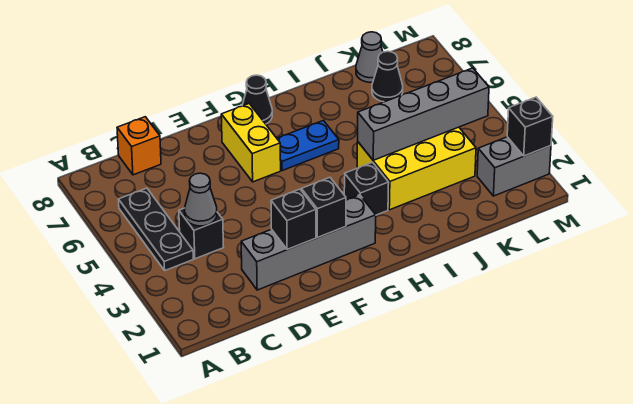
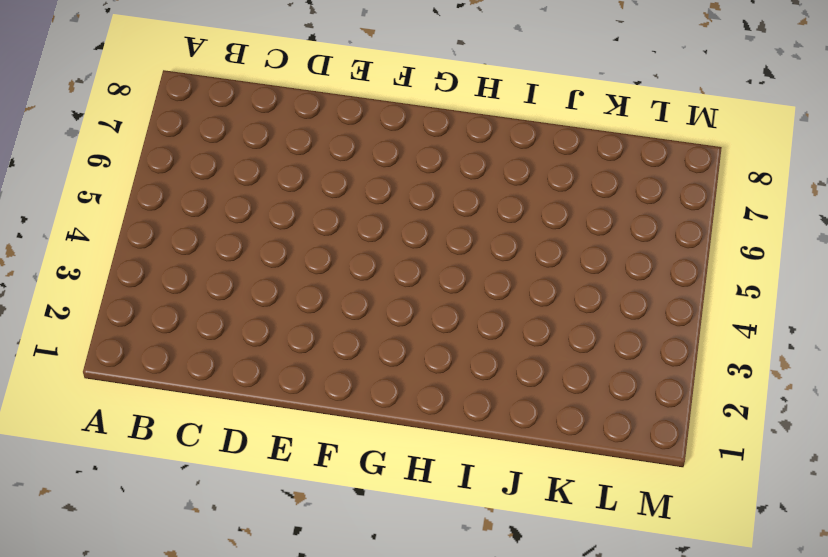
none -> black 1x3 plate [119,188,193,270]
none -> black 1x1 brick [179,208,224,259]
none -> orange 1x1 brick [117,117,161,175]

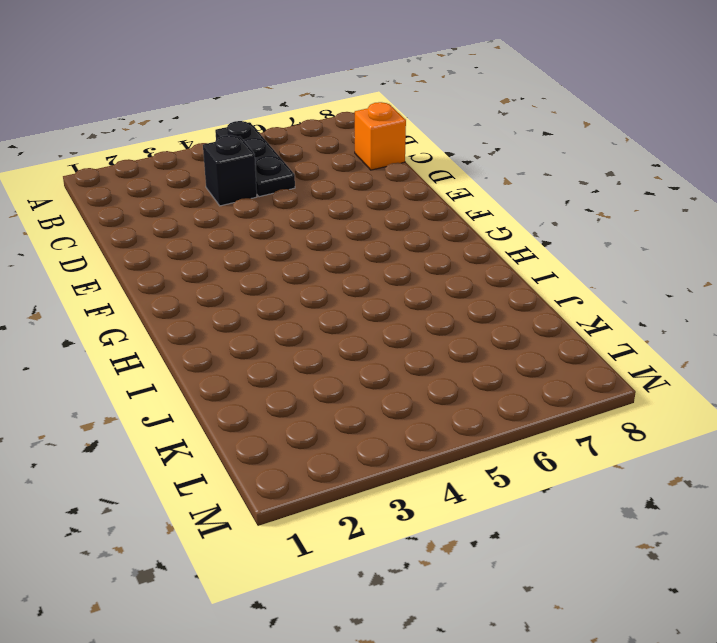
black 1x3 plate [215,121,295,197] -> black 1x3 plate turned to [119,188,193,270]
none -> grey 1x4 brick [241,195,376,290]
none -> yellow 1x2 brick [221,104,281,182]
none -> blue 1x2 plate [277,121,339,171]

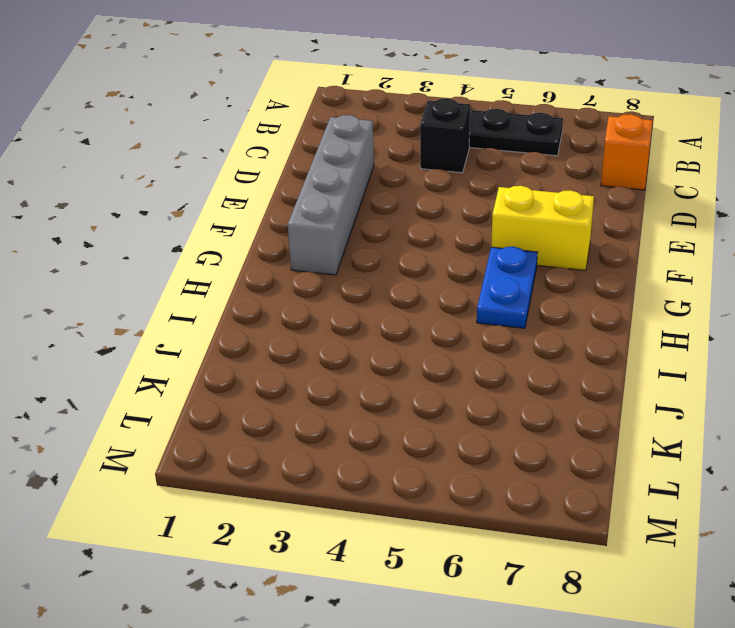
none -> black 1x1 cone [242,75,272,124]
none -> black 1x1 brick [344,163,389,215]
none -> yellow 2x3 brick [357,127,476,210]

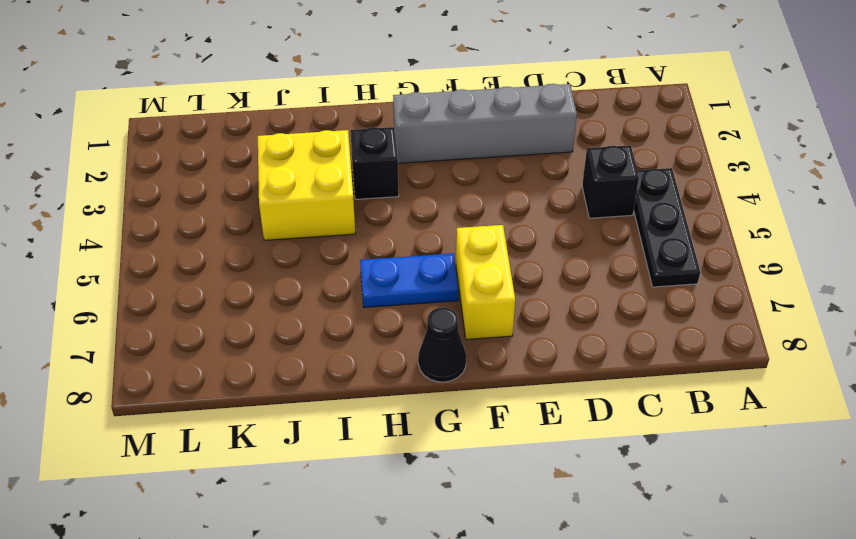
yellow 2x2 brick [258,130,355,240] -> yellow 2x3 brick [357,127,476,210]
none -> orange 1x1 brick [117,117,161,175]
none -> black 1x1 cone [372,51,403,102]
none -> grey 1x1 cone [356,32,383,83]

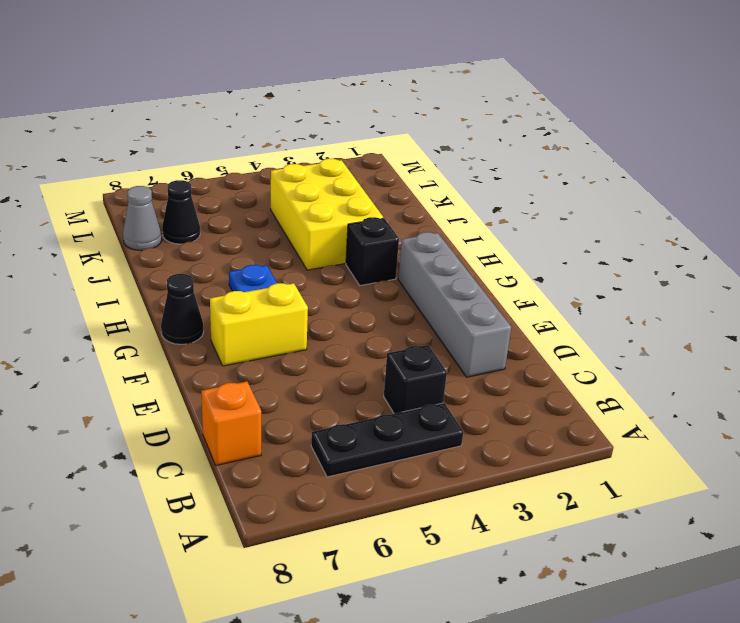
none -> grey 1x2 brick [477,137,551,196]
none -> grey 1x1 cone [185,173,217,226]
none -> black 1x1 brick [271,189,316,250]

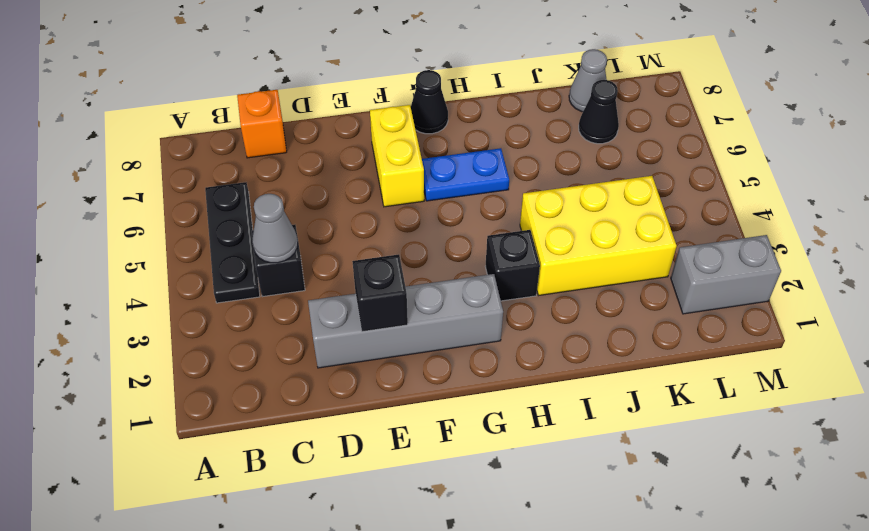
none -> black 1x1 brick [301,178,346,237]
none -> grey 1x4 brick [358,68,489,160]
none -> black 1x1 brick [507,97,553,156]

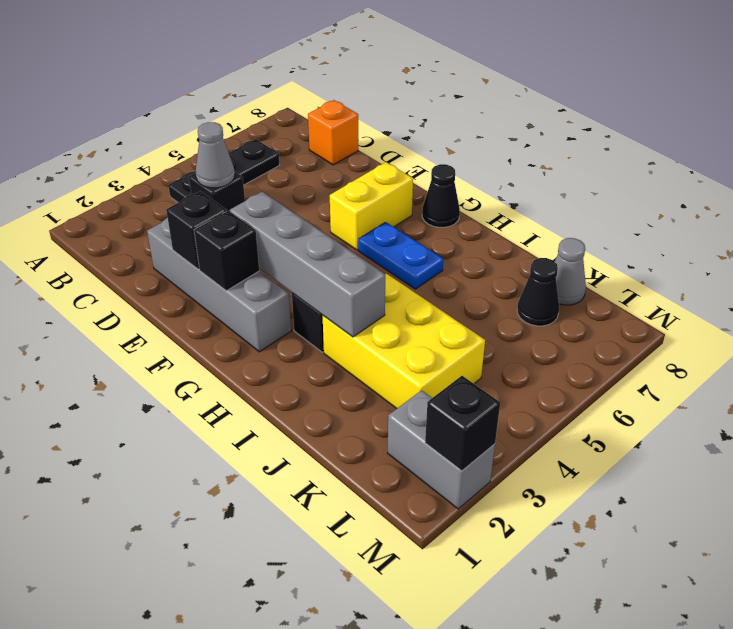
grey 1x4 brick [230,192,385,337] -> grey 1x4 brick moved to [358,68,489,160]

